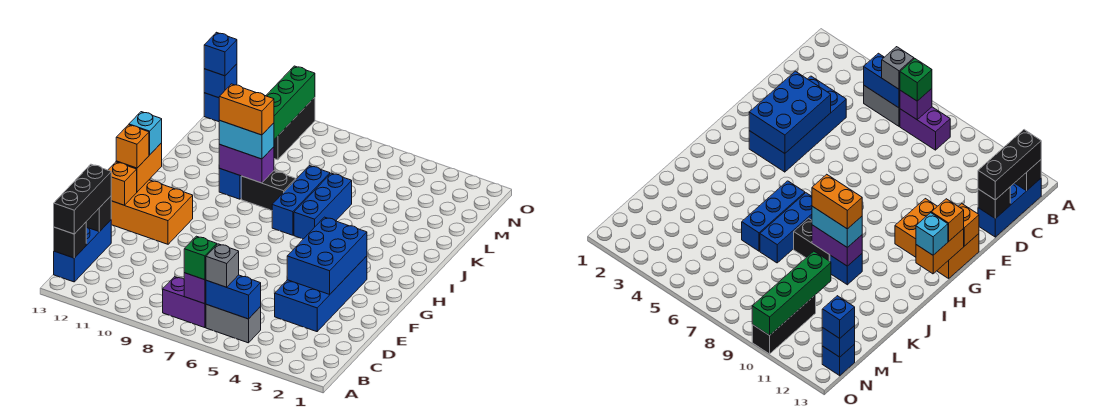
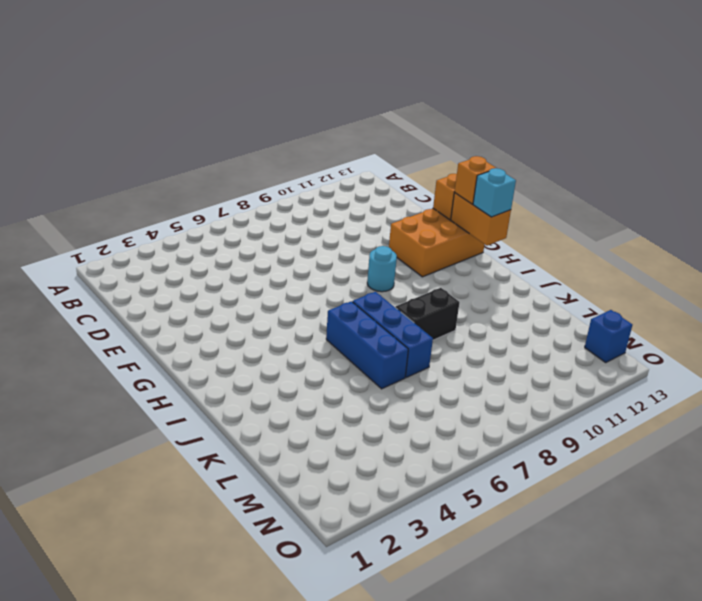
cyan 1x1 round brick [367,246,397,292] -> none
none -> grey 1x2 brick [206,304,261,343]
none -> purple 1x2 brick [163,277,206,328]
none -> blue 1x3 brick [54,220,111,282]

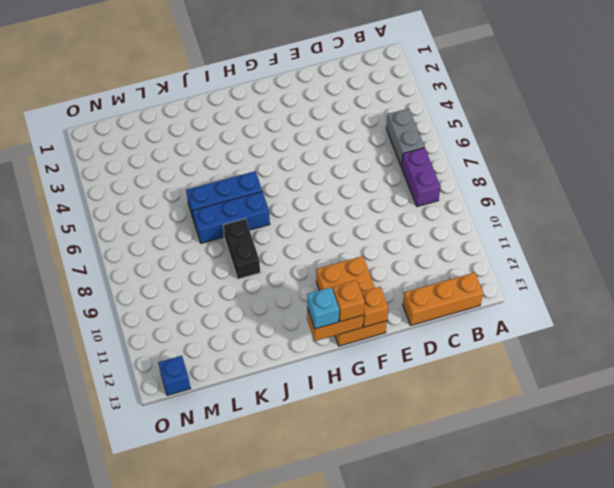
orange 1x3 brick [403,272,483,325] -> blue 1x3 brick [54,220,111,282]
none -> blue 2x4 brick [275,256,367,332]
none -> blue 1x1 brick [219,168,241,199]
none -> black 1x3 brick [274,97,315,160]

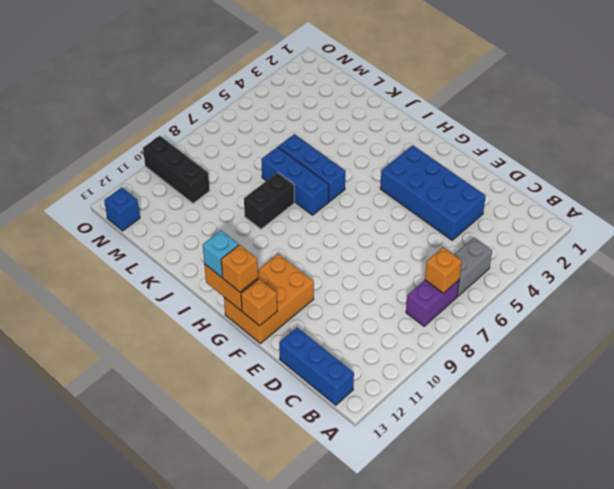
orange 1x1 brick [425,247,462,293] -> purple 1x1 brick [184,273,206,304]
none -> blue 1x1 brick [219,168,241,199]
none -> blue 1x2 brick [206,275,261,319]
none -> black 1x1 brick [54,222,86,258]

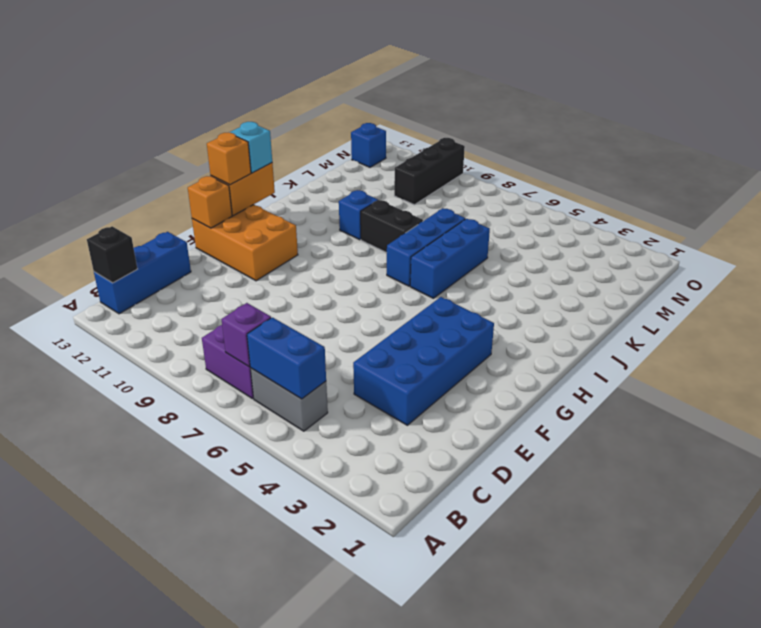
none -> black 1x1 brick [86,196,111,232]
none -> blue 2x3 brick [287,217,367,295]
none -> purple 1x2 brick [219,144,274,183]

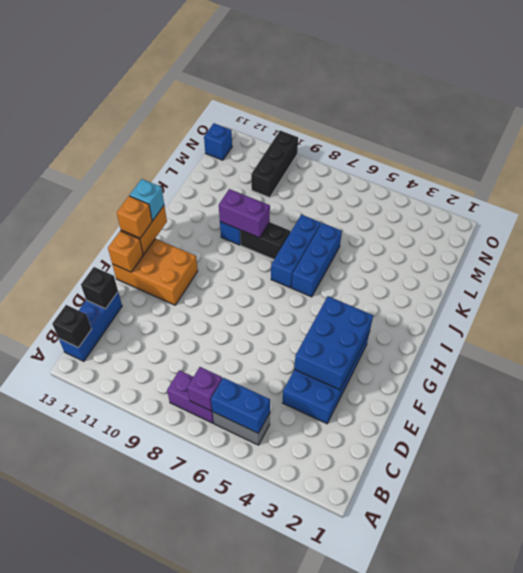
none -> green 1x4 brick [266,66,315,139]
none -> blue 1x1 brick [204,64,237,98]
none -> grey 1x1 brick [206,244,239,287]

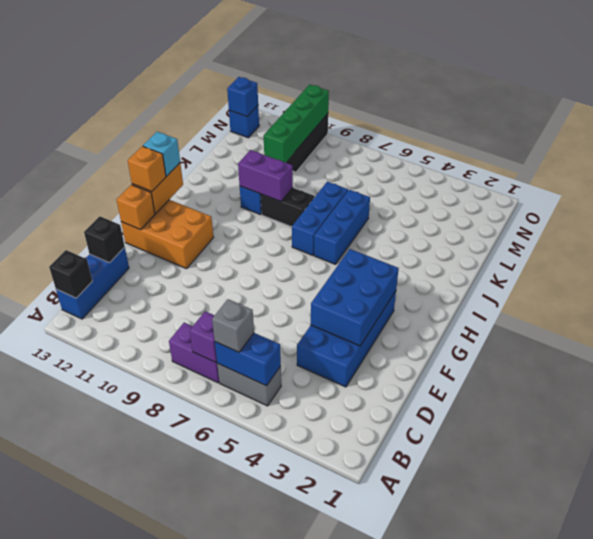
none -> green 1x1 brick [184,236,217,280]
none -> black 1x3 brick [54,164,111,234]
none -> cyan 1x2 brick [219,120,274,159]

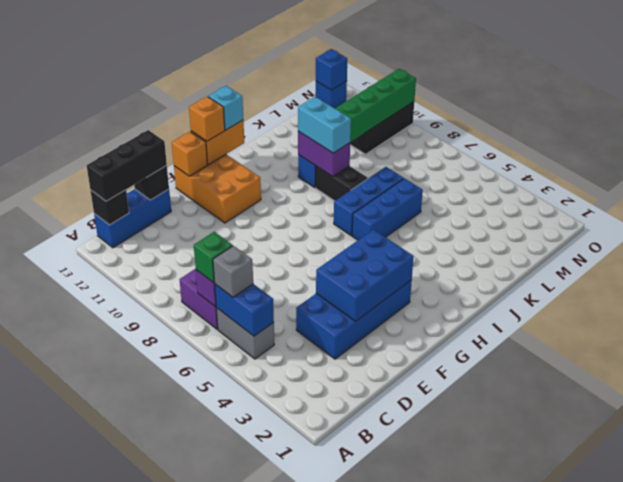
none -> blue 1x1 brick [204,32,237,76]
none -> orange 1x2 brick [219,84,274,135]

